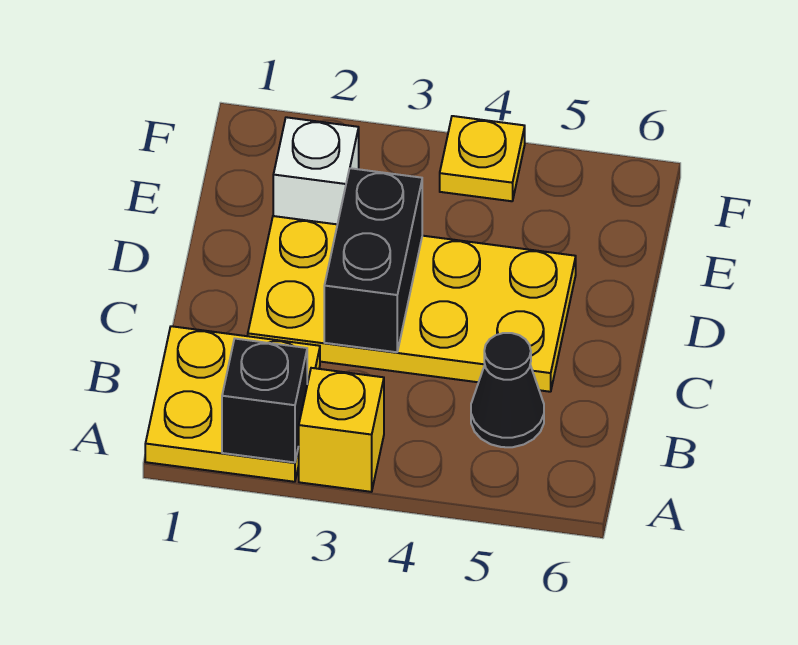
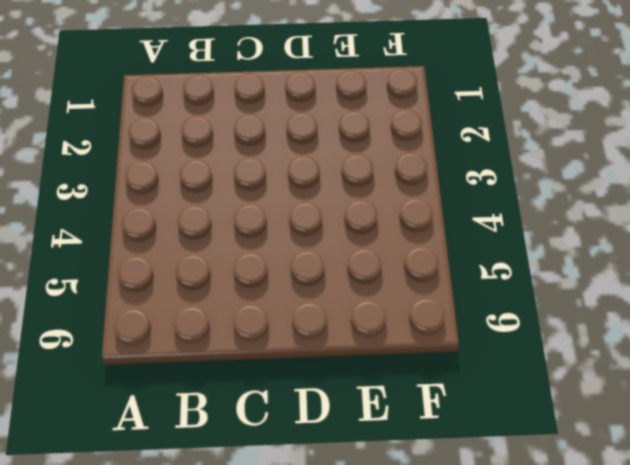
none -> yellow 2x2 plate [145,326,320,482]
none -> yellow 1x1 brick [298,368,384,492]

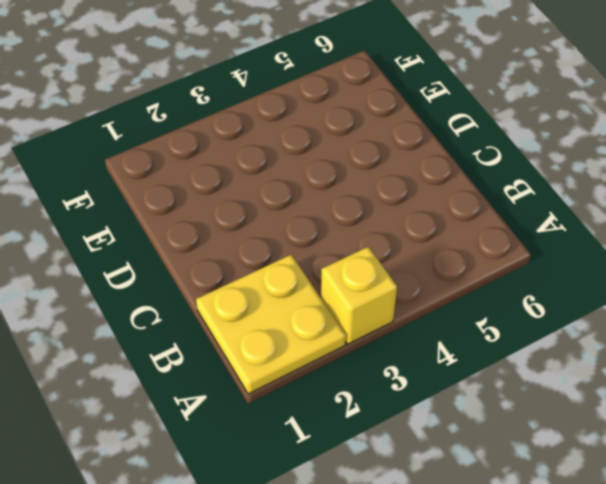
none -> black 1x1 cone [471,333,544,447]
none -> yellow 2x4 plate [248,216,576,392]

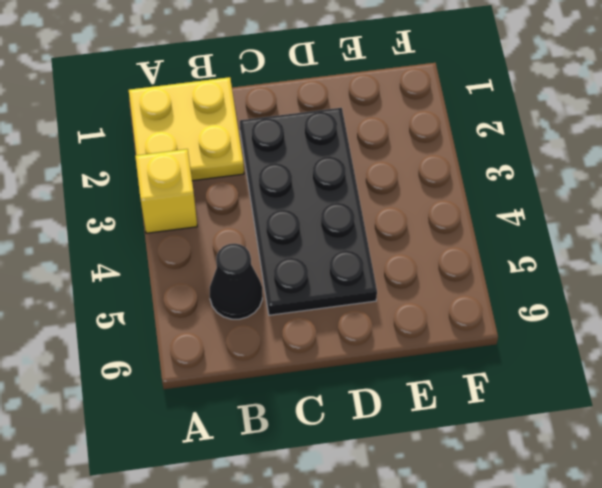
black 2x4 plate [240,108,377,315] -> yellow 2x4 plate [248,216,576,392]
none -> white 1x1 brick [273,117,359,224]
none -> yellow 1x1 plate [440,116,525,201]

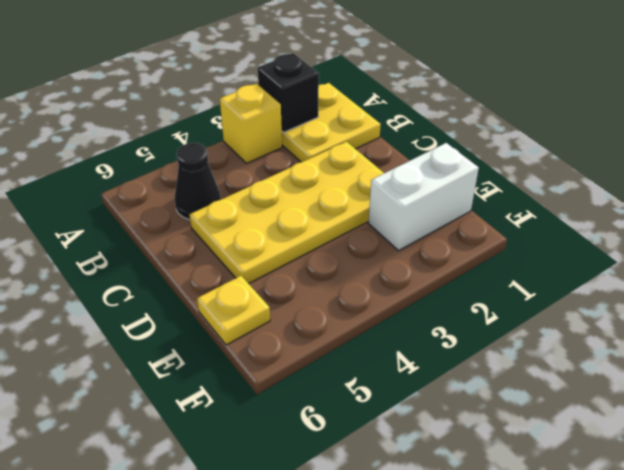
white 1x2 brick [369,143,479,251] -> white 1x1 brick [273,117,359,224]
yellow 1x1 plate [197,276,270,345] -> yellow 1x1 plate moved to [440,116,525,201]
none -> black 1x2 brick [324,168,422,352]

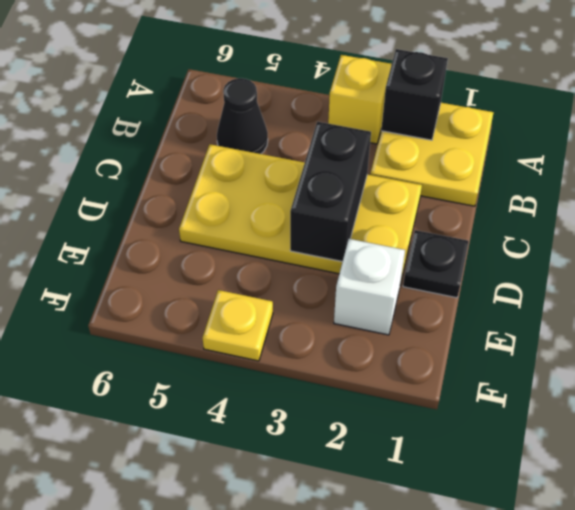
black 1x1 plate [403,230,469,298] -> none

